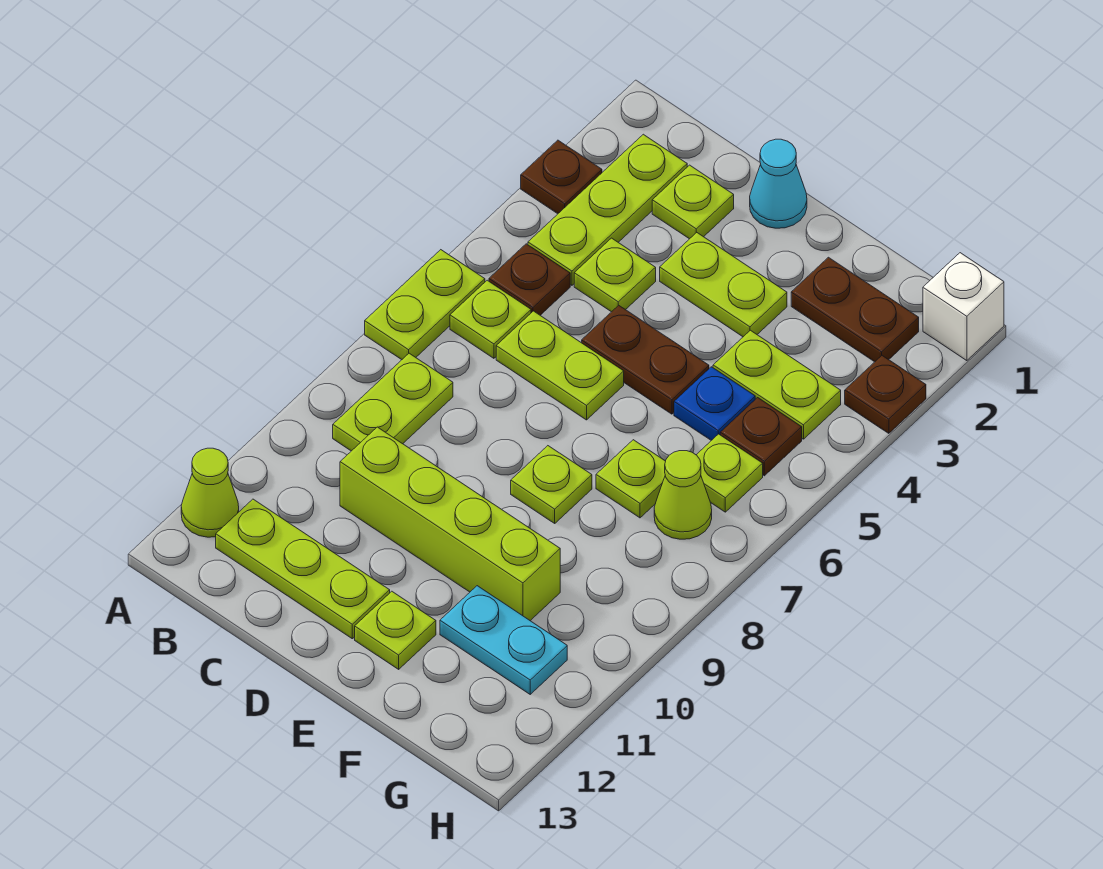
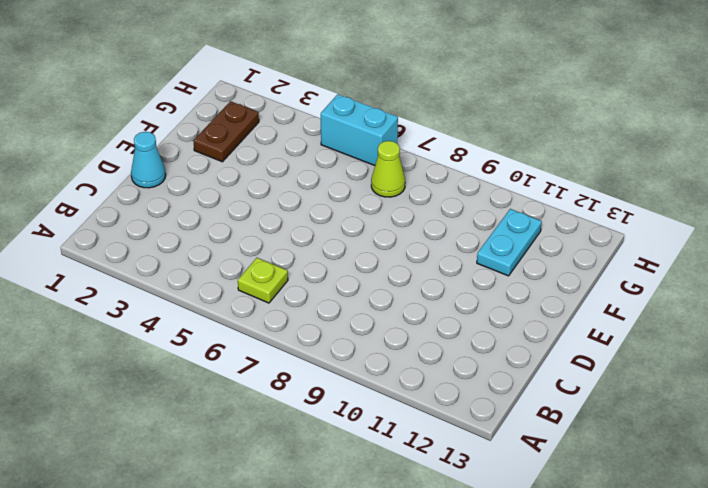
cyan 1x2 brick [321,94,398,165] -> none
none -> brown 1x1 plate [521,140,602,214]
none -> lime 1x2 plate [365,250,485,360]
none -> lime 1x1 cone [181,448,239,537]

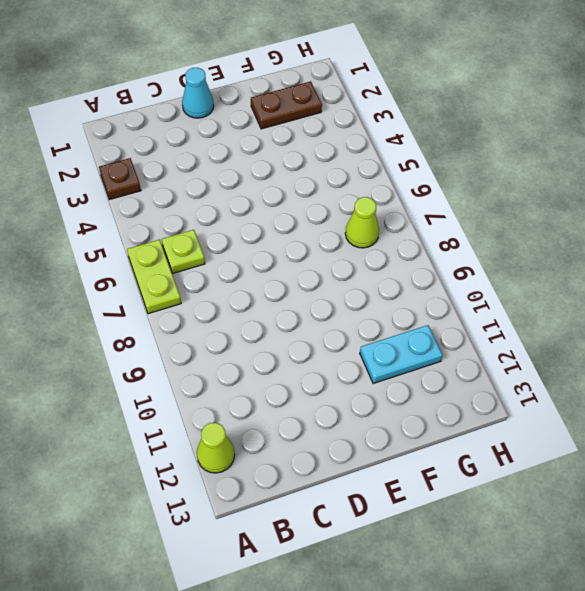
none -> lime 1x3 plate [528,134,687,285]
none -> brown 1x1 plate [489,244,570,315]
none -> lime 1x2 plate [333,353,453,451]

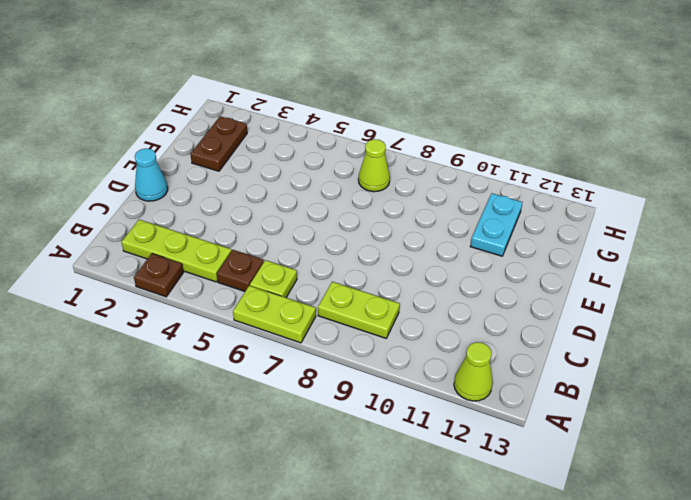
none -> lime 1x3 plate [216,499,390,639]
none -> lime 1x1 plate [652,165,734,239]
none -> lime 1x1 plate [574,238,656,312]

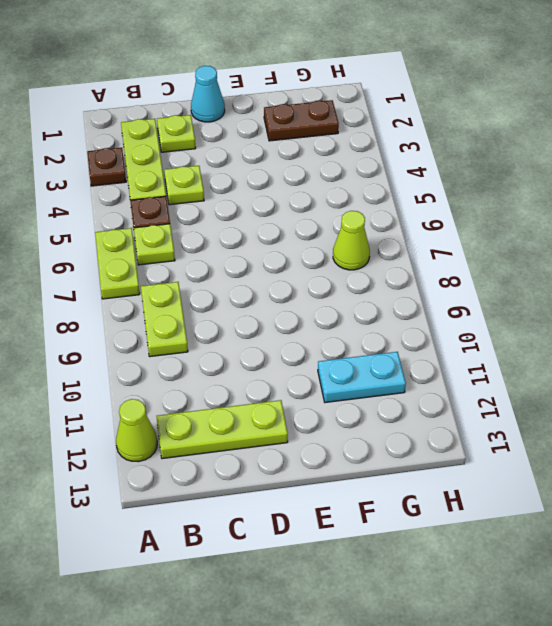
none -> lime 1x2 plate [496,311,624,420]
none -> lime 1x4 brick [340,427,560,621]
none -> lime 1x2 plate [660,232,787,337]

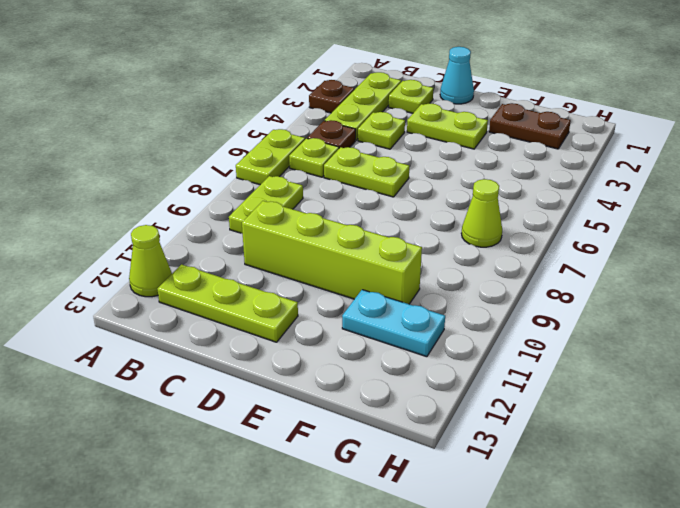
none -> brown 1x2 plate [582,305,709,414]
none -> lime 1x1 plate [511,446,592,523]
none -> lime 1x1 plate [355,591,436,669]

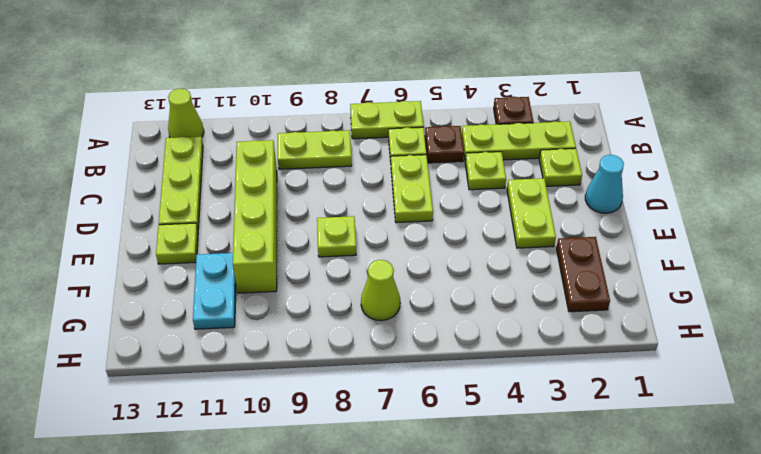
none -> brown 1x2 plate [582,305,709,414]
none -> lime 1x2 plate [713,330,841,439]
none -> blue 1x1 plate [674,367,755,440]

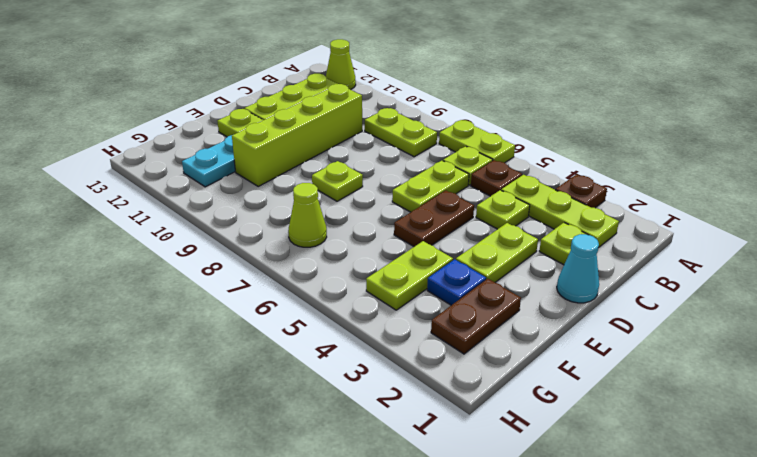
blue 1x1 plate [427,259,486,305] -> blue 1x1 plate moved to [674,367,755,440]
none -> lime 1x1 plate [596,440,666,518]
none -> brown 1x1 plate [720,398,802,476]
none -> lime 1x1 plate [697,434,763,512]

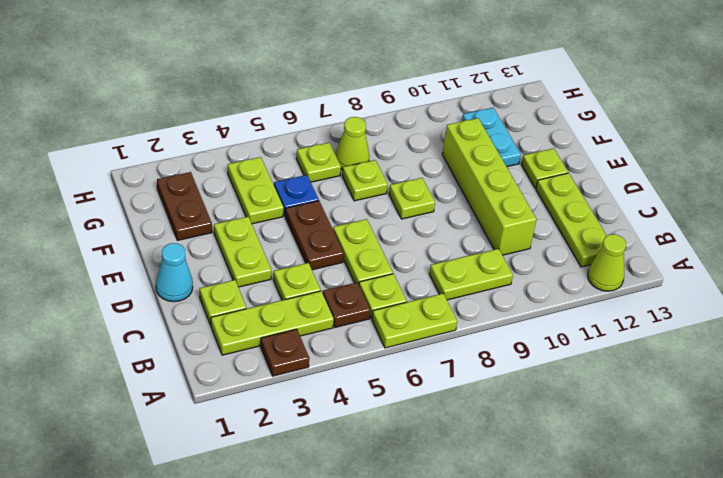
none -> brown 1x1 plate [720,398,802,476]
none -> white 1x1 brick [923,253,1004,361]
none -> brown 1x1 plate [845,356,926,433]

